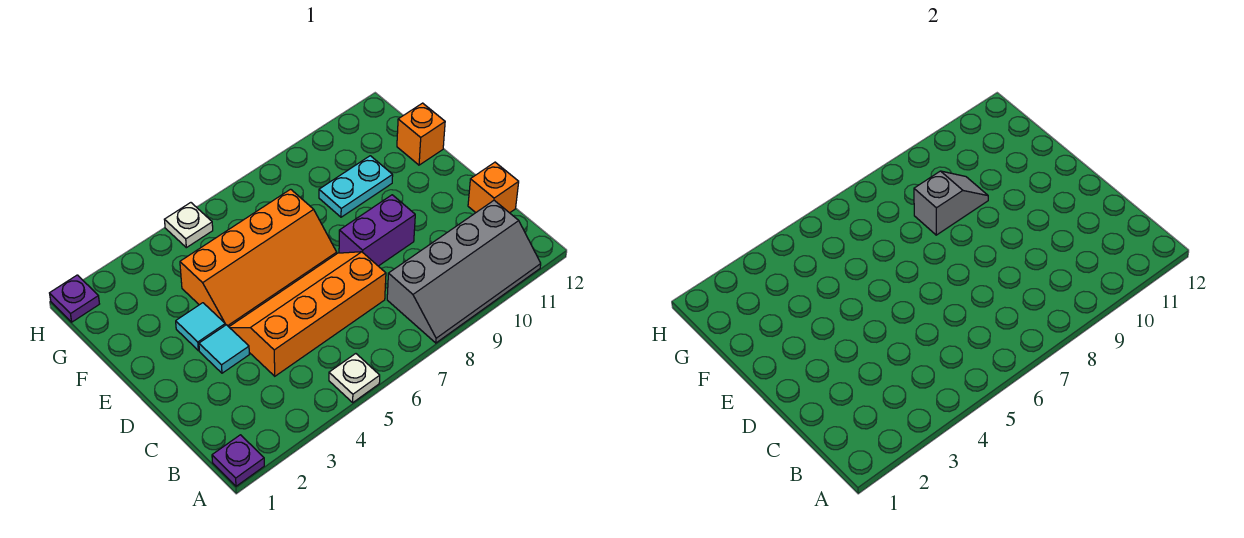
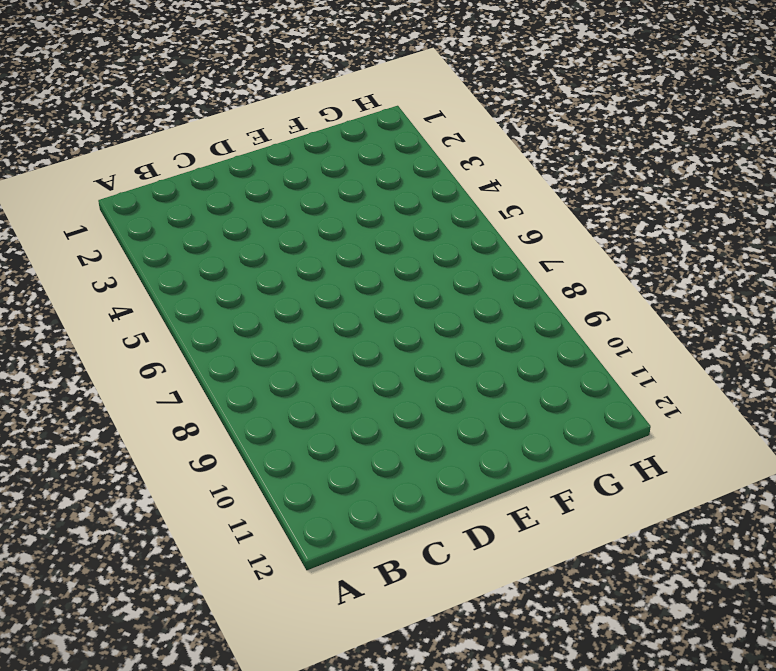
none -> purple 1x1 plate [212,435,264,486]
none -> white 1x1 plate [329,354,380,402]
none -> grey 2x4 slope [387,200,541,343]

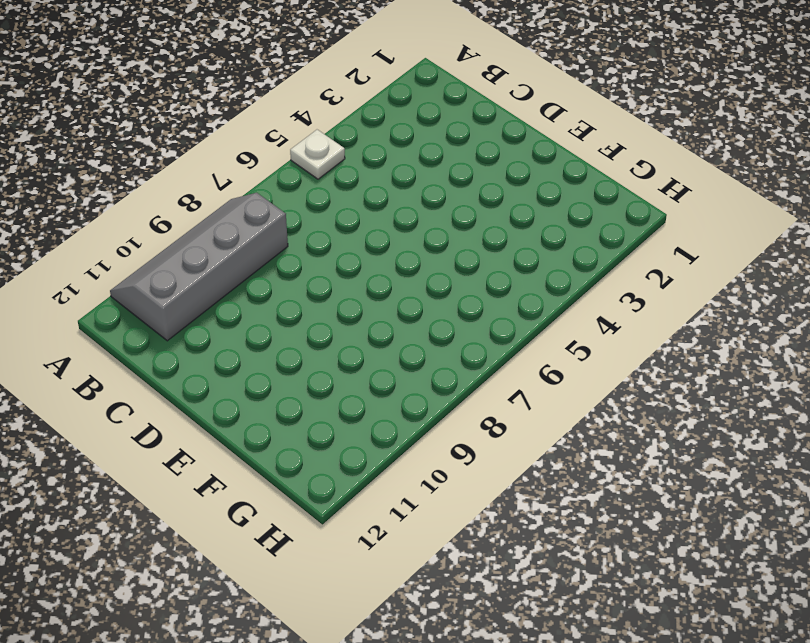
none -> purple 1x1 plate [212,435,264,486]
none -> orange 2x4 slope [229,252,386,376]
none -> orange 1x1 brick [468,162,519,213]

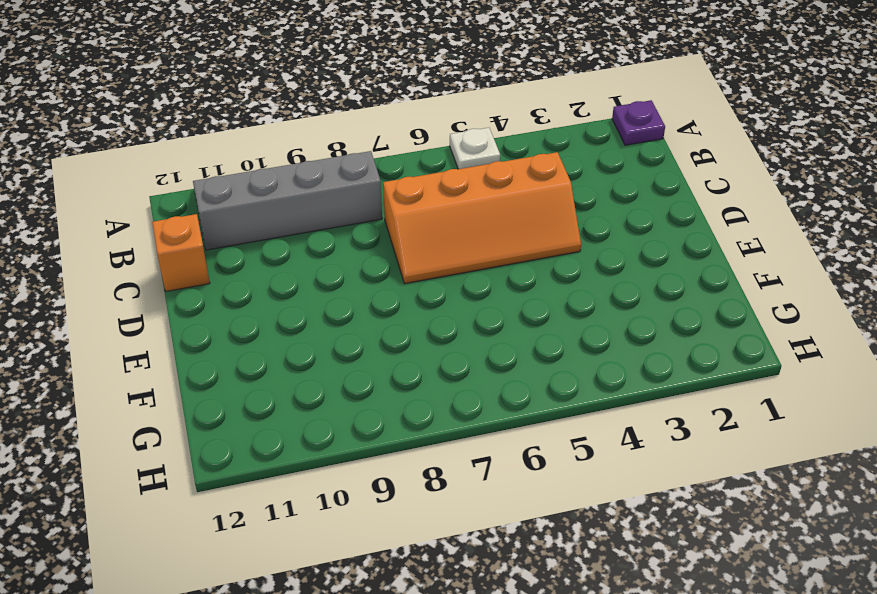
none -> cyan 1x1 tile [199,325,249,373]
none -> purple 1x2 brick [339,195,415,266]
none -> cyan 1x1 tile [176,303,225,350]

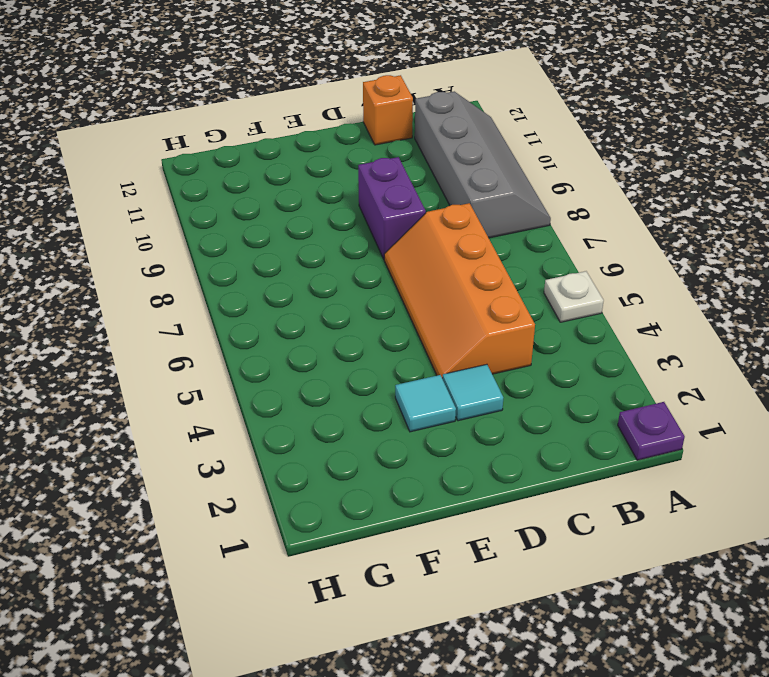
none -> orange 2x4 slope [180,189,337,327]
none -> cyan 1x2 plate [319,156,393,217]
none -> orange 1x1 brick [397,103,445,165]

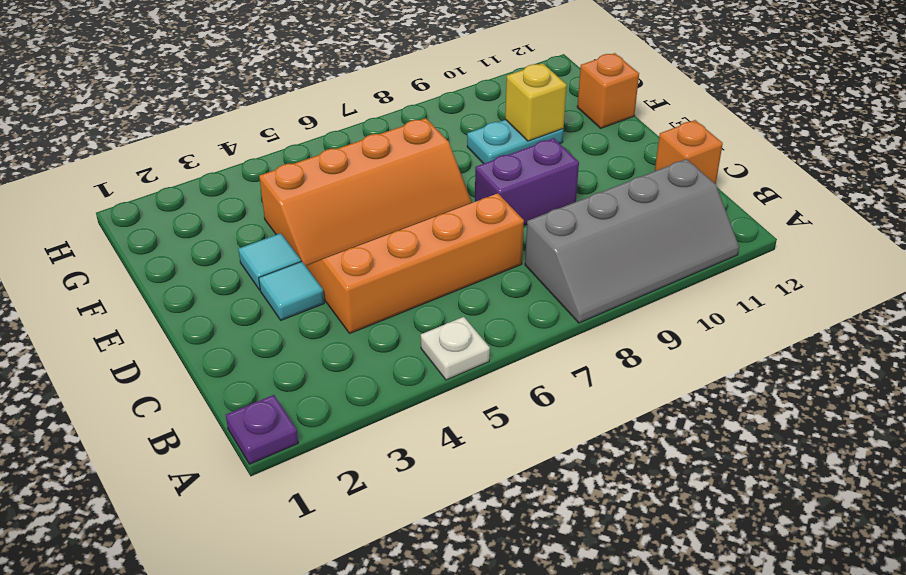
yellow 1x1 brick [505,63,567,141] -> none
none -> purple 1x1 plate [50,275,99,322]
none -> white 1x1 plate [164,203,213,248]
none -> grey 1x2 slope [914,171,988,235]

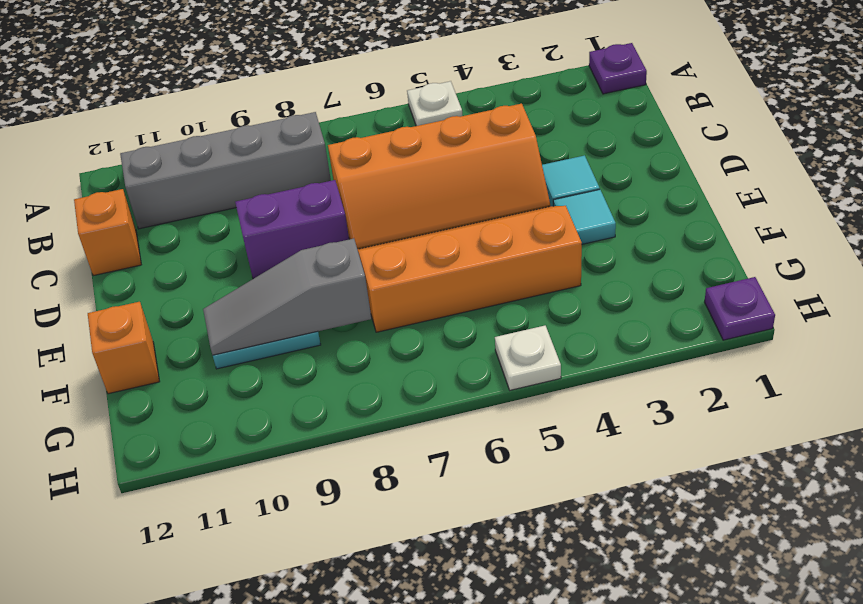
grey 1x3 slope [203,239,371,355] -> grey 1x2 slope [914,171,988,235]

